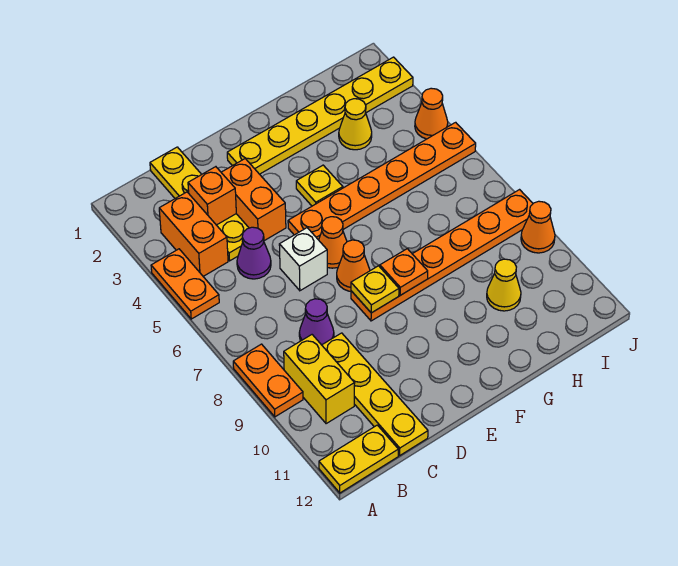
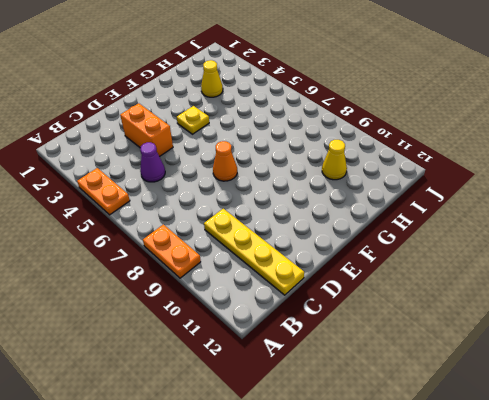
none -> yellow 1x2 plate [319,425,398,493]
none -> orange 1x2 brick [159,192,228,276]
none -> yellow 1x2 brick [284,335,355,424]

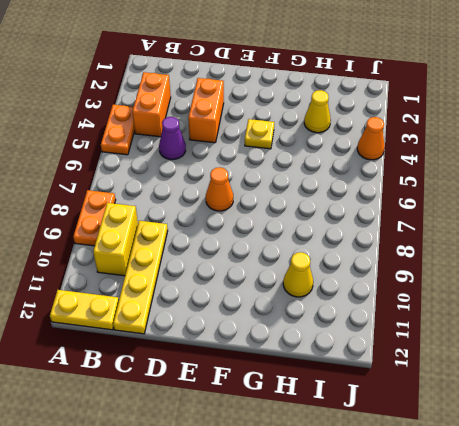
none -> yellow 1x4 plate [150,147,249,261]
none -> purple 1x1 cone [299,299,334,345]
none -> white 1x1 brick [279,228,327,291]

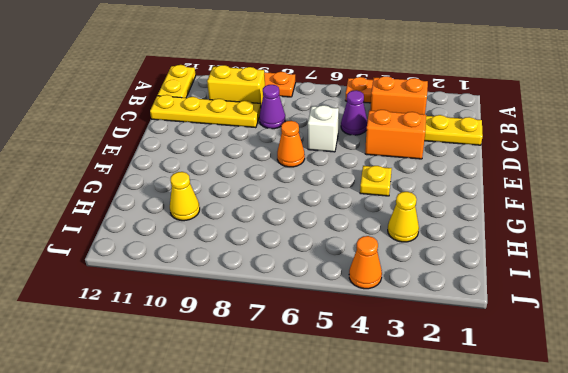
none -> yellow 1x6 plate [227,57,413,174]
none -> orange 1x6 plate [288,122,476,240]
none -> orange 1x1 cone [319,217,347,268]

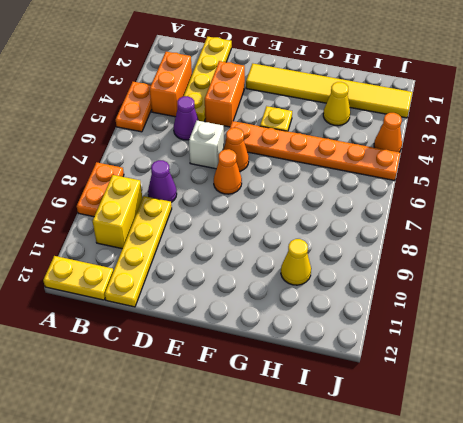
yellow 1x6 tile [246,63,412,118] -> yellow 1x6 plate [227,57,413,174]
none -> orange 1x6 plate [351,190,533,321]
none -> orange 1x1 cone [521,201,555,253]
none -> orange 1x1 brick [188,167,236,225]

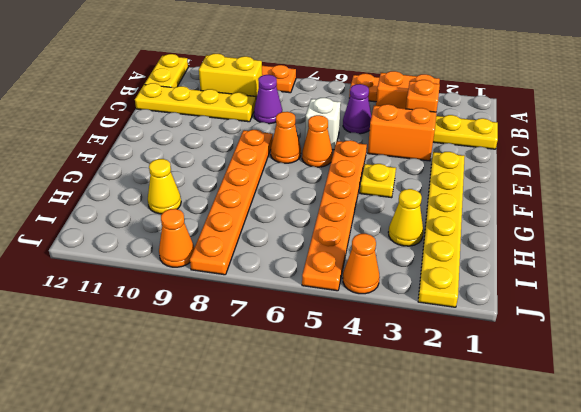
none -> yellow 1x1 plate [351,266,399,313]
none -> orange 1x1 plate [380,249,428,295]

